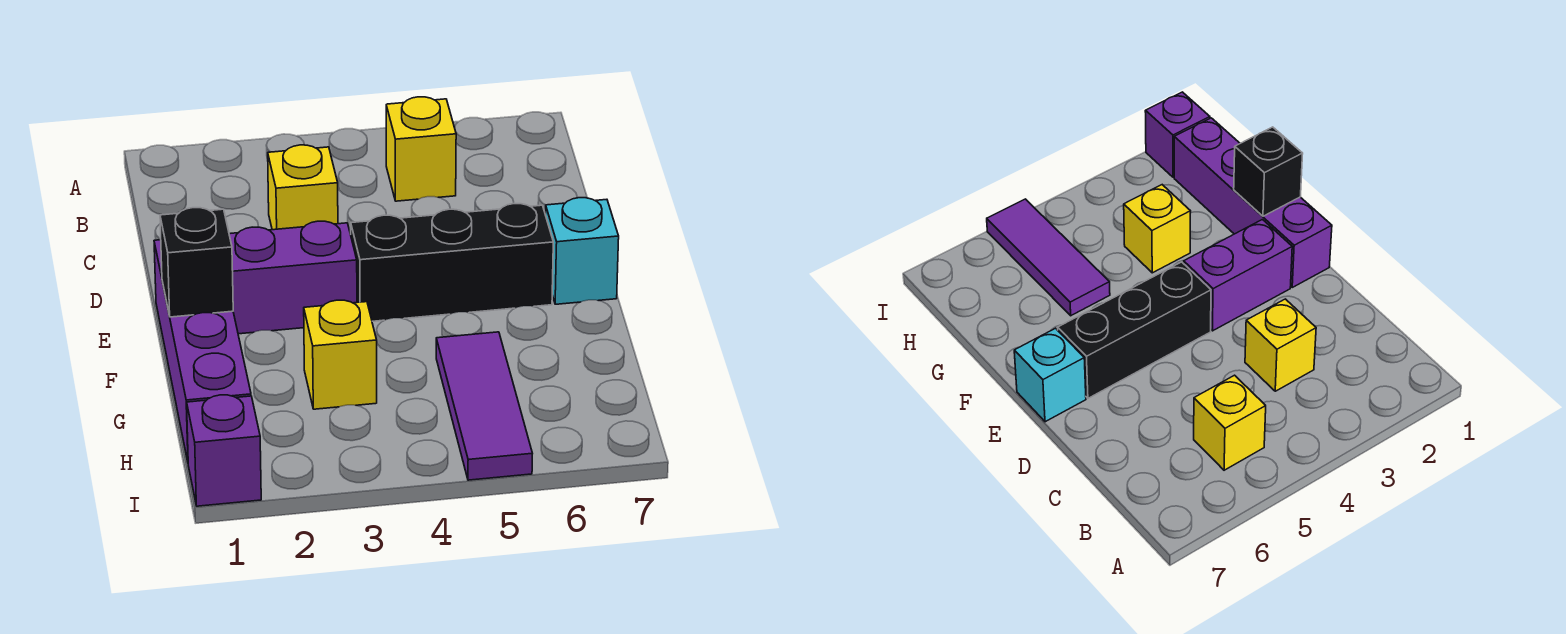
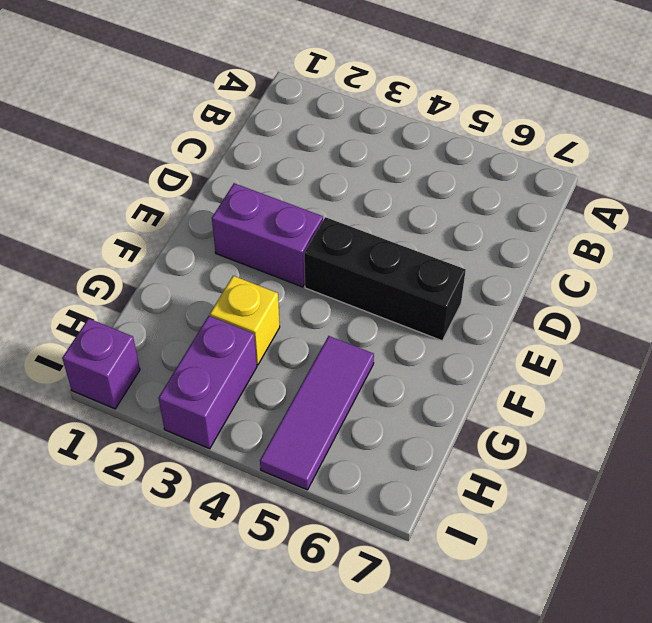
purple 1x2 brick [158,316,257,449] -> none
none -> yellow 1x1 brick [386,97,456,201]
none -> yellow 1x1 brick [268,145,338,230]

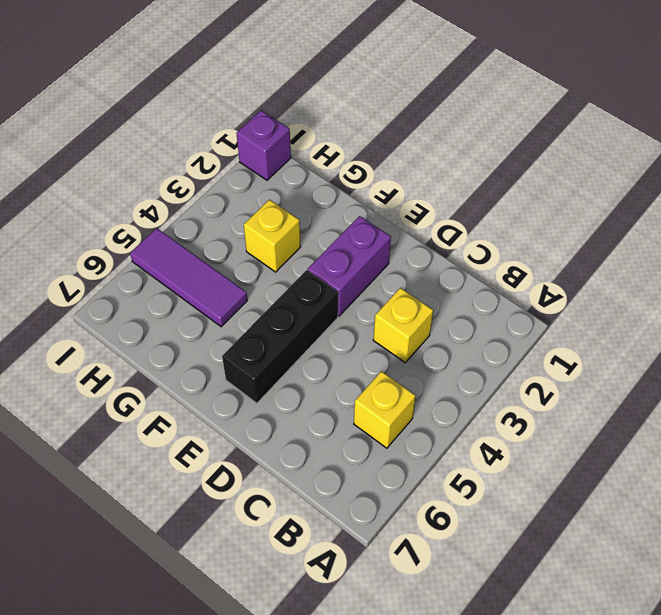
none -> purple 1x4 brick [154,240,251,461]
none -> cyan 1x1 brick [545,198,619,304]

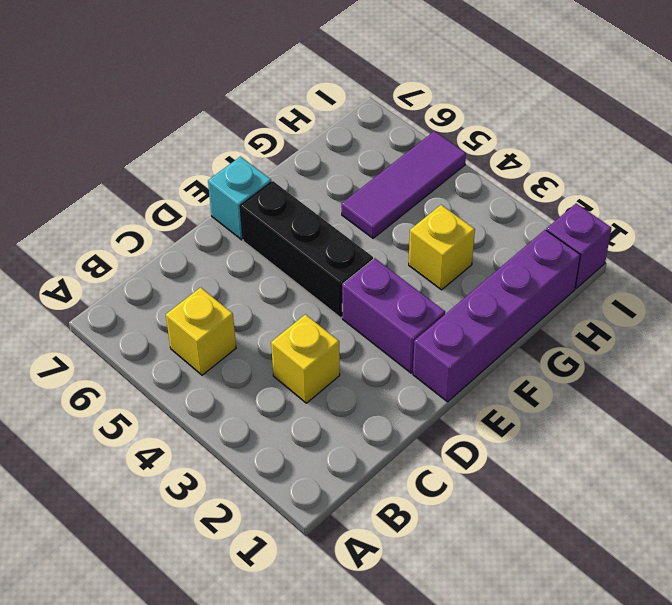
none -> black 1x1 brick [160,208,233,317]

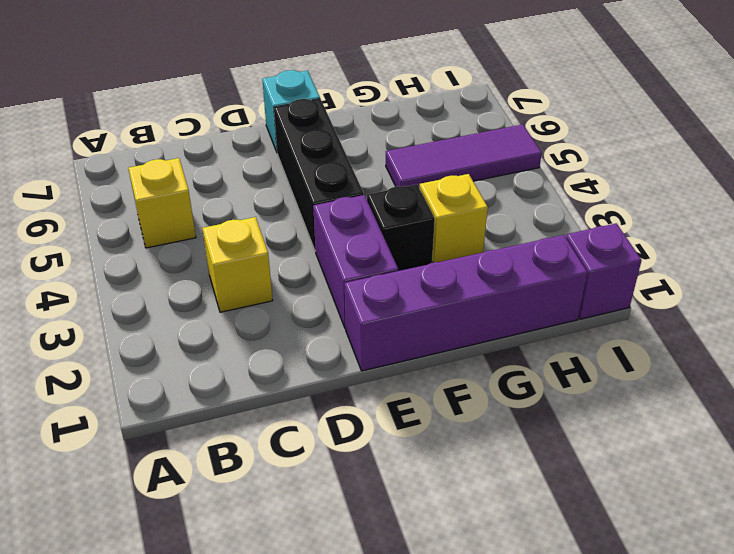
black 1x1 brick [367,184,435,271] -> black 1x1 brick moved to [160,208,233,317]

